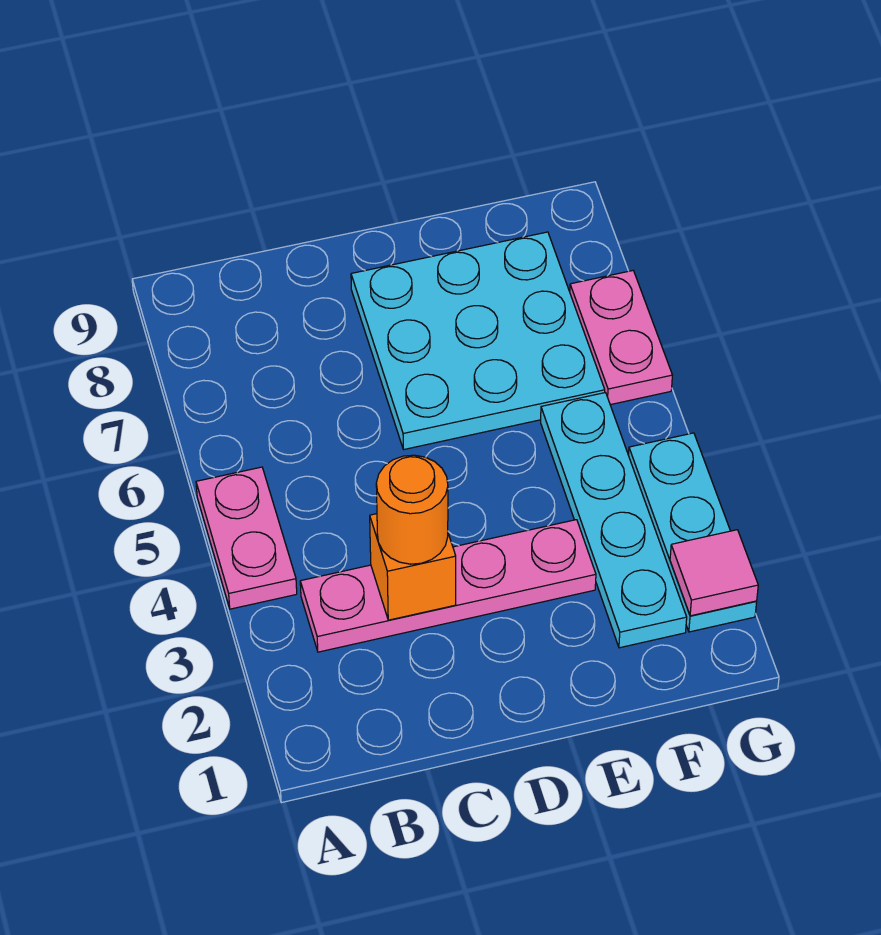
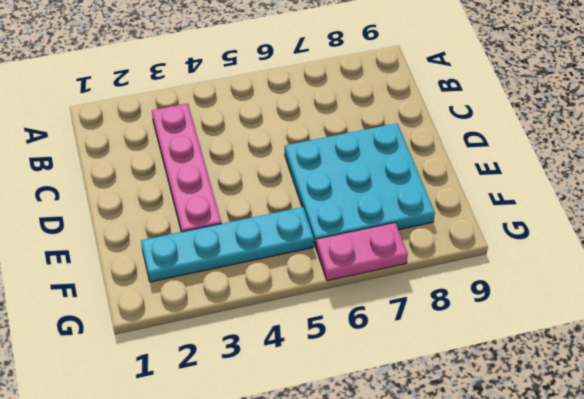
none -> pink 1x2 plate [196,467,297,609]
none -> cyan 1x3 plate [629,433,757,632]

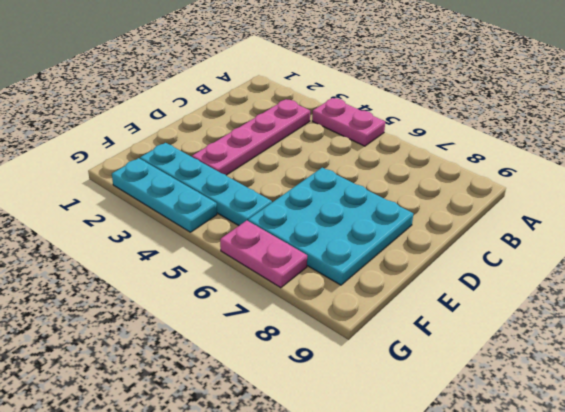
none -> orange 1x1 brick [370,514,456,620]
none -> pink 1x1 tile [670,530,758,616]

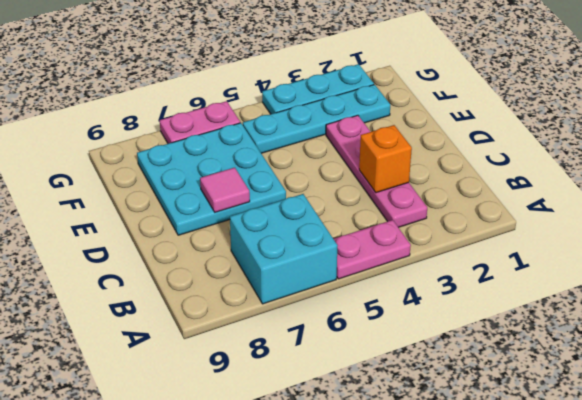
cyan 2x2 brick [230,194,338,304] -> none
pink 1x1 tile [200,168,250,212] -> pink 1x1 tile moved to [670,530,758,616]
none -> orange 1x1 round brick [376,455,448,564]

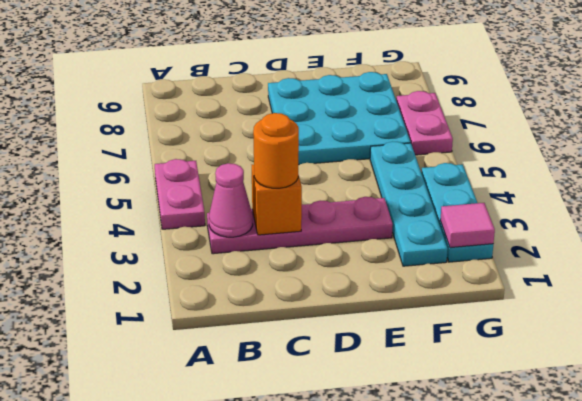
pink 1x1 cone [209,163,253,237] -> none

